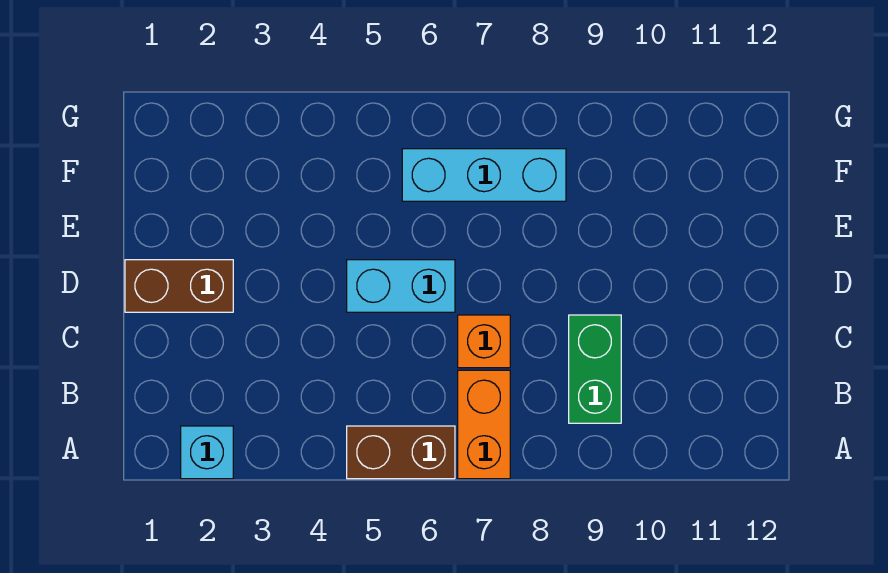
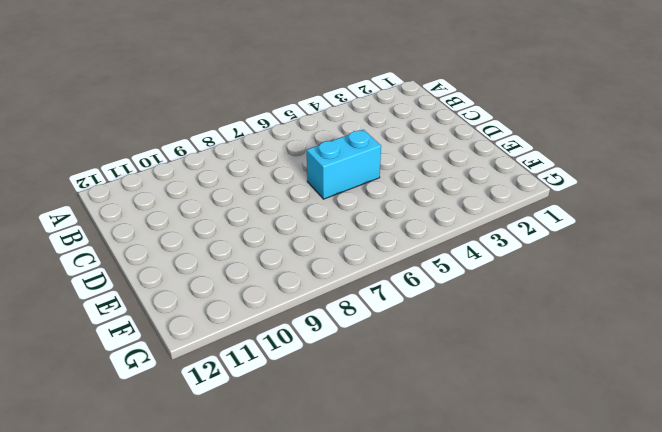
none -> cyan 1x1 brick [181,426,233,479]
none -> brown 1x2 brick [347,426,455,479]

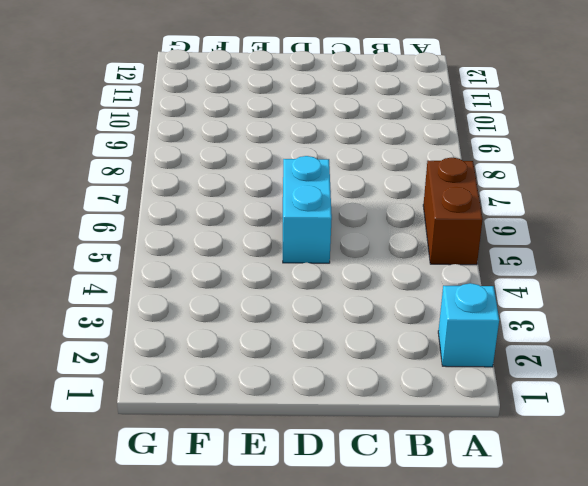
none -> orange 1x2 brick [458,370,510,479]
none -> green 1x2 brick [569,315,621,423]

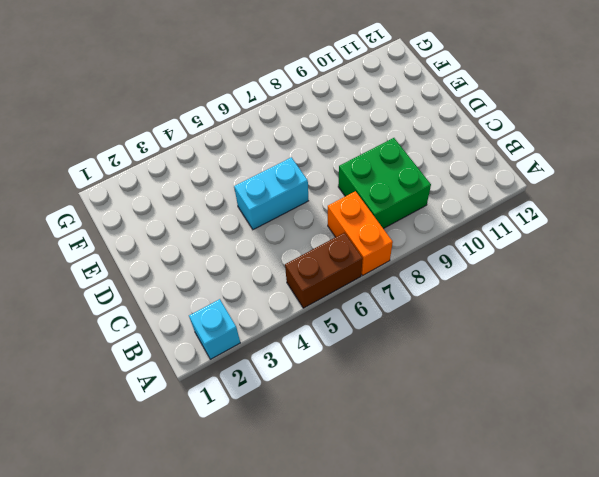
green 2x2 brick [338,138,431,229] -> green 1x2 brick [569,315,621,423]
none -> orange 1x1 brick [458,315,510,368]
none -> brown 1x2 brick [125,260,233,312]

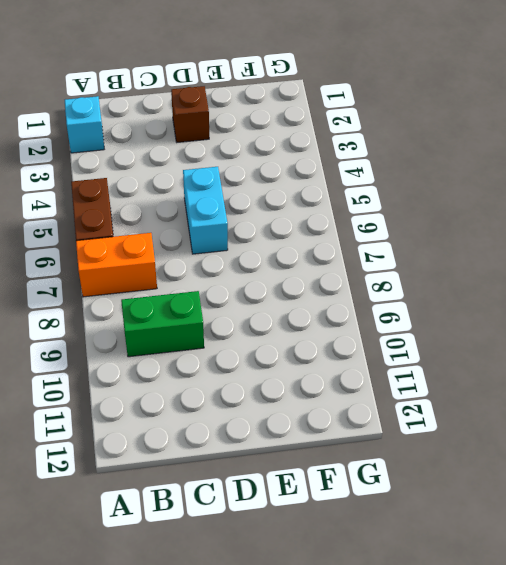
brown 1x1 brick [171,86,209,142] -> brown 1x2 brick [125,260,233,312]
none -> orange 1x1 brick [458,315,510,368]
none -> cyan 1x3 brick [402,149,566,201]

